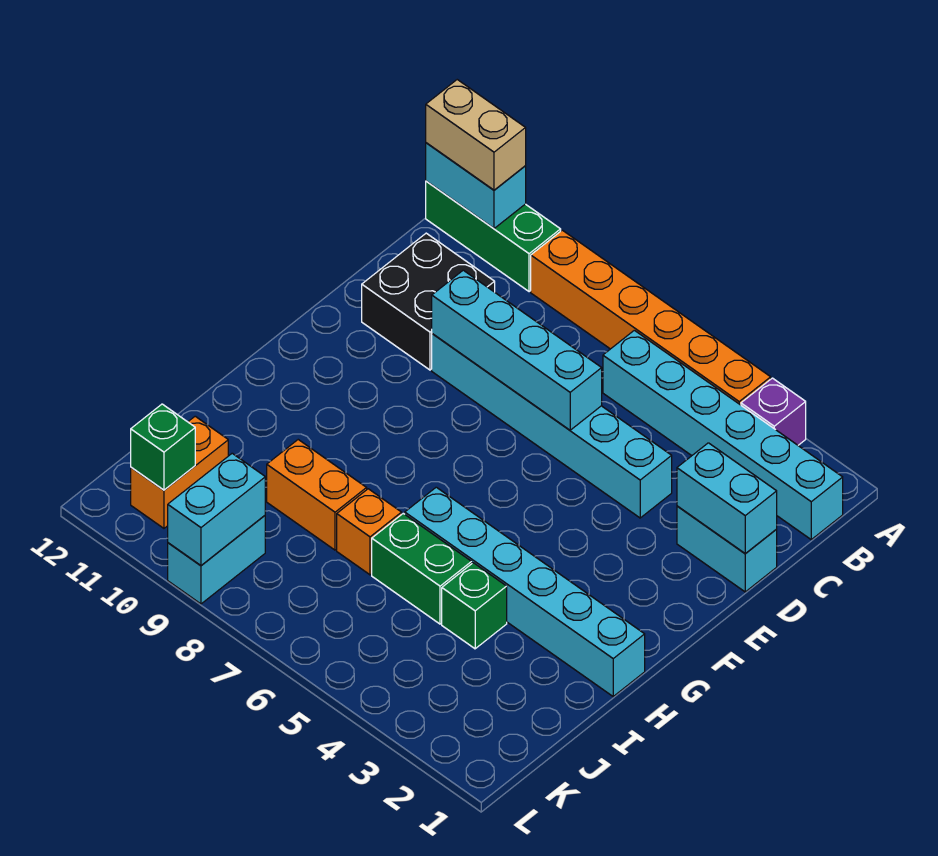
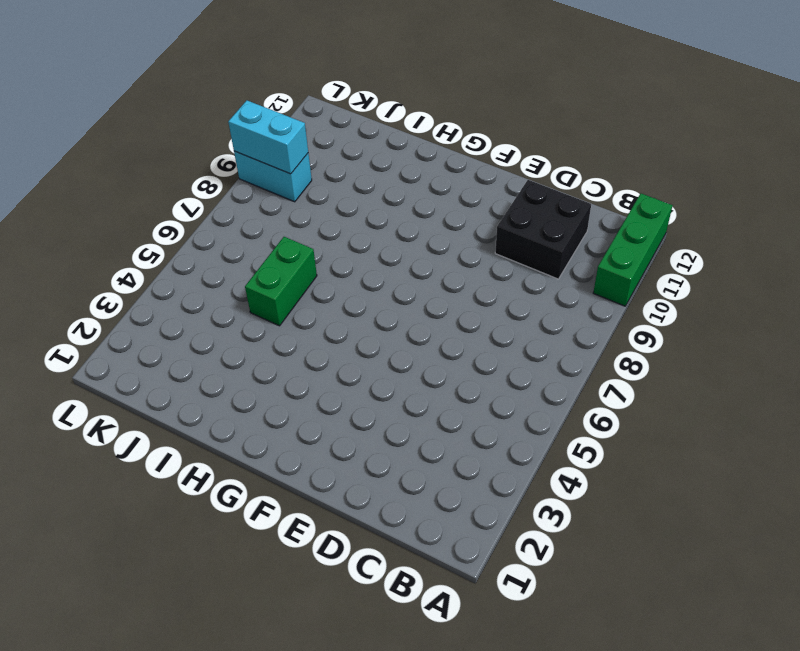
none -> purple 1x1 brick [741,378,806,445]
none -> orange 1x6 brick [531,230,771,405]
none -> cyan 1x6 brick [603,330,843,539]

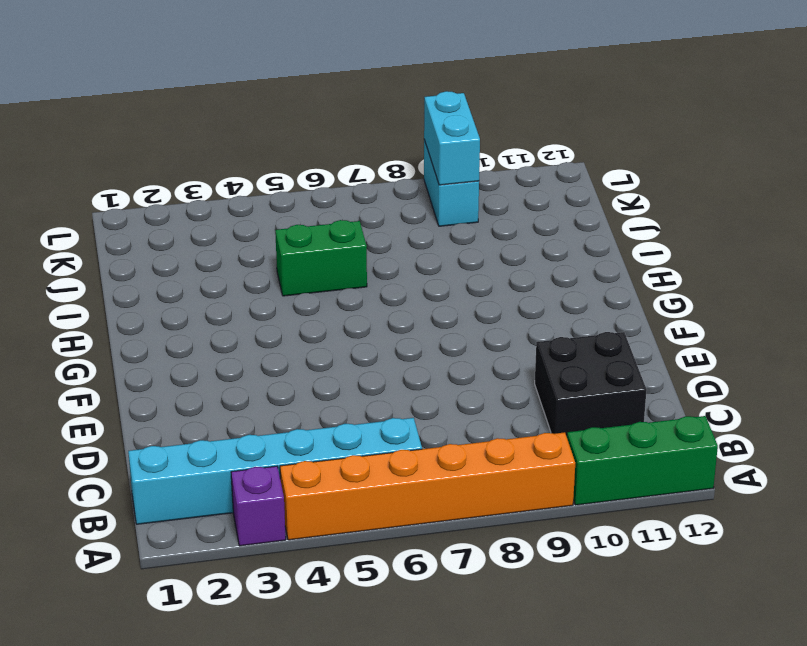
none -> cyan 1x2 brick [677,506,777,592]
none -> cyan 1x6 brick [432,334,672,518]
none -> cyan 1x6 brick [405,487,645,696]

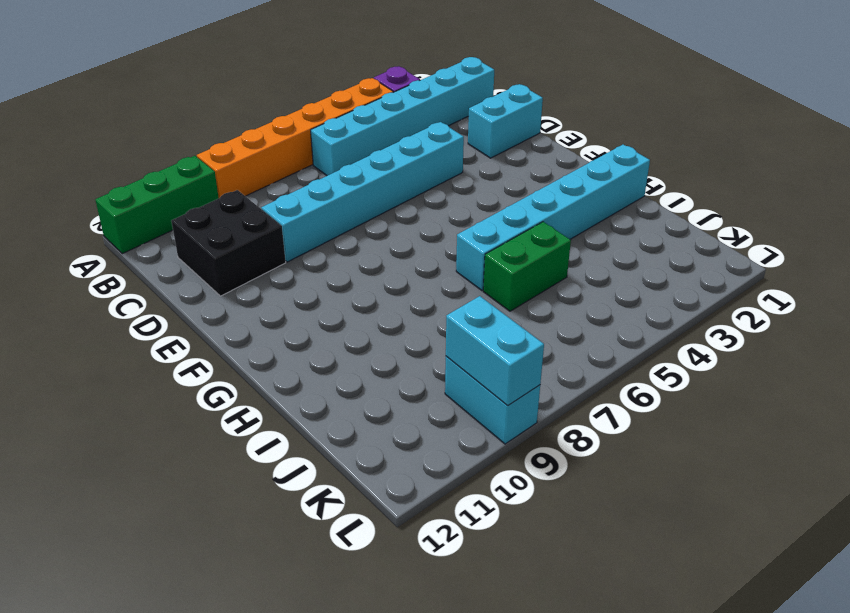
none -> green 1x1 brick [442,563,507,649]
none -> orange 1x1 brick [337,489,402,575]
none -> orange 1x2 brick [267,440,367,550]

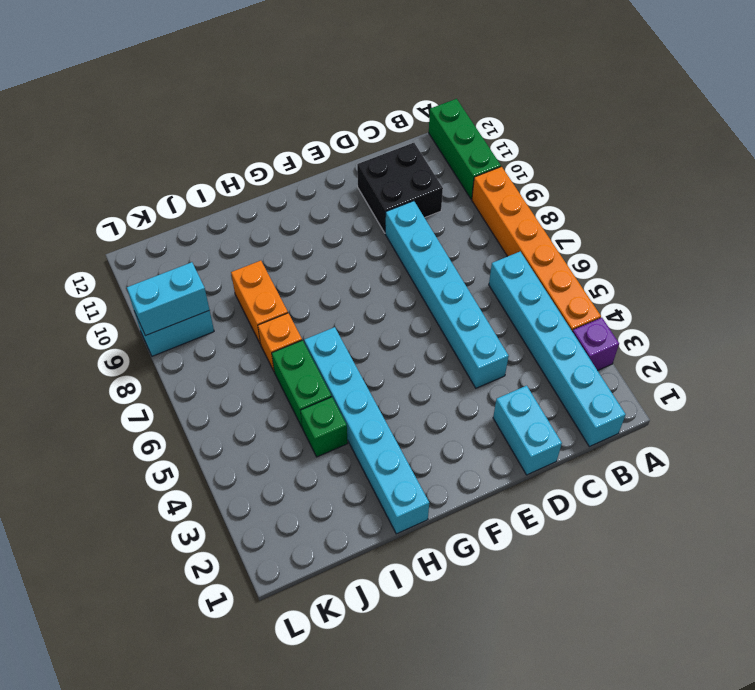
none -> orange 1x2 brick [131,416,228,528]
none -> cyan 1x2 brick [426,143,526,228]
none -> cyan 1x2 brick [677,443,777,554]

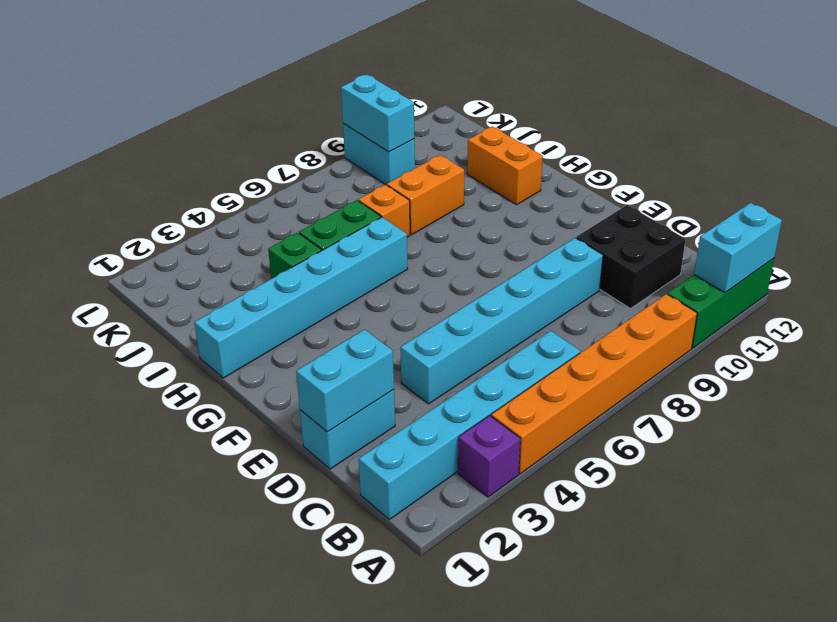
orange 1x2 brick [467,126,543,205] -> orange 1x2 brick moved to [131,416,228,528]
none -> cyan 1x4 brick [432,270,602,430]
none -> green 1x1 brick [131,404,195,490]
none -> tan 1x2 brick [426,80,526,190]

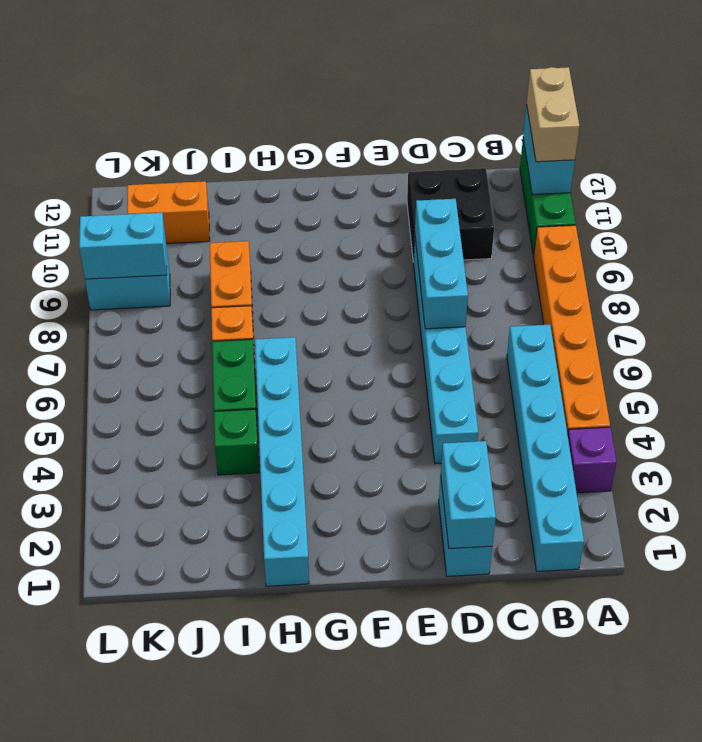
cyan 1x3 brick [415,199,468,329] -> cyan 1x4 brick [432,270,602,430]
none -> green 1x1 brick [131,404,195,490]

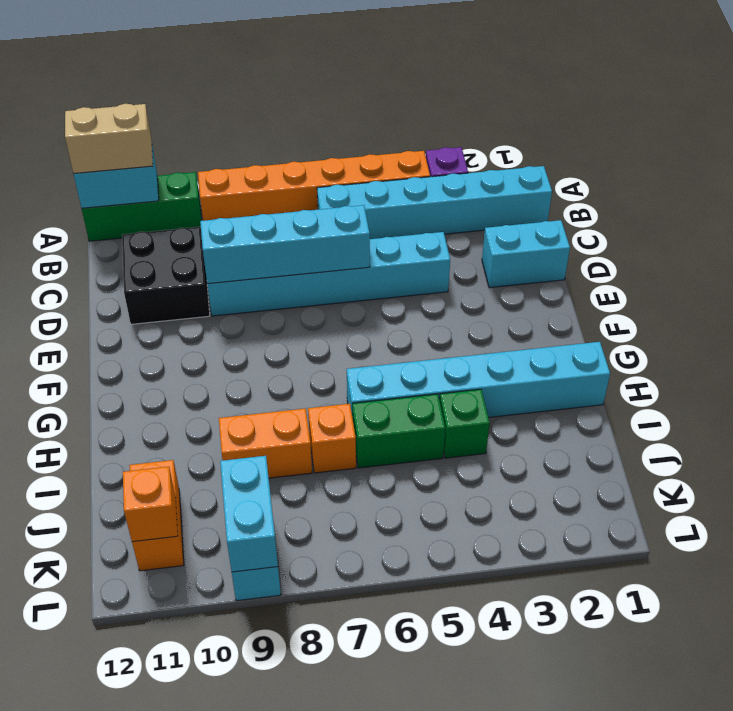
orange 1x1 brick [123,467,178,542] -> green 1x1 brick [131,404,195,490]
none -> cyan 1x2 brick [677,443,777,554]

